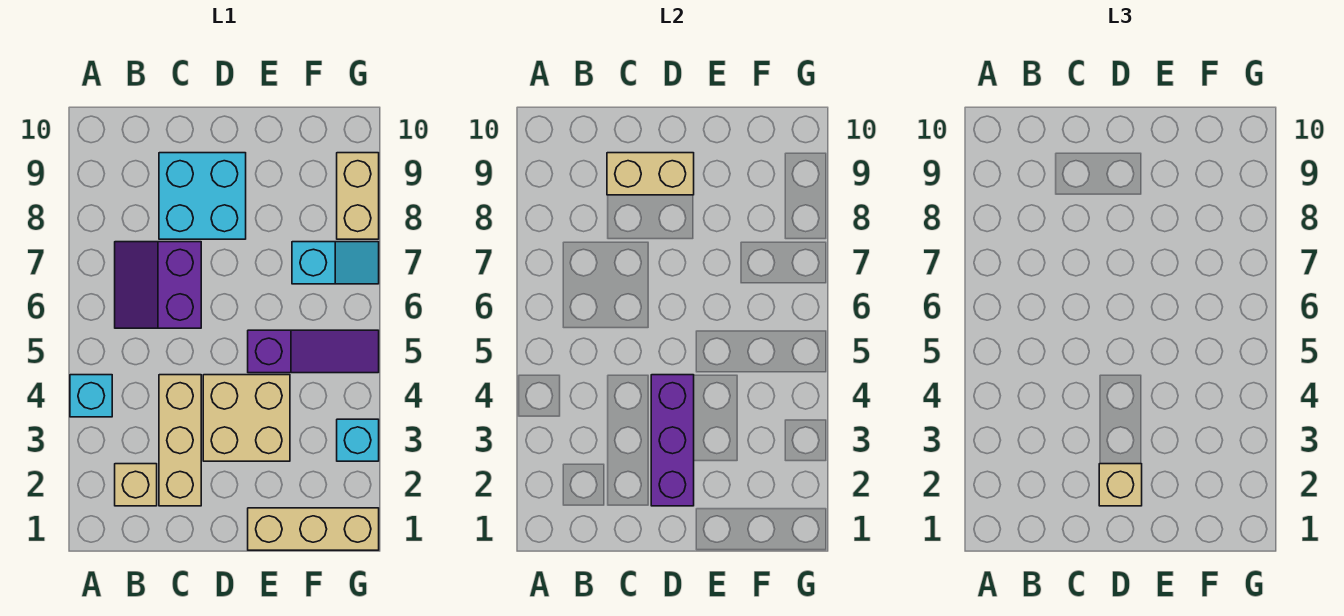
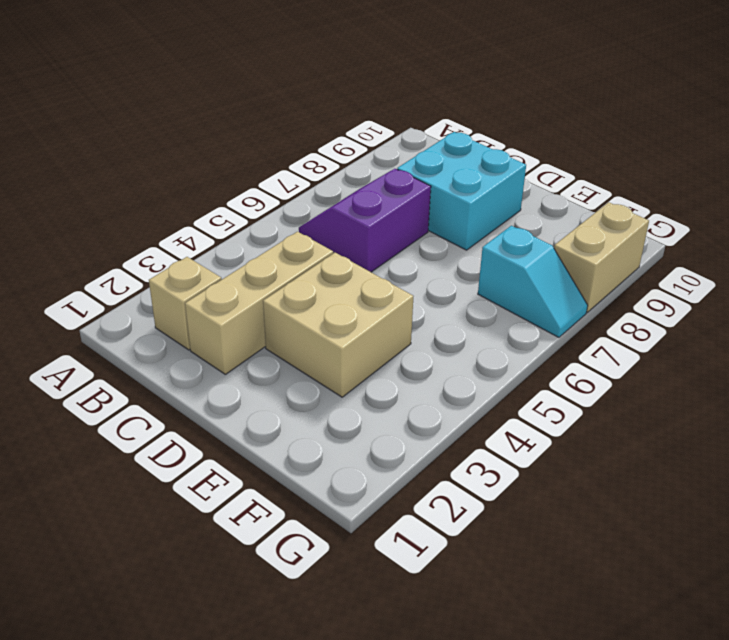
none -> cyan 1x1 brick [70,375,112,417]
none -> tan 1x3 brick [248,508,379,550]
none -> purple 1x3 slope [248,330,379,373]

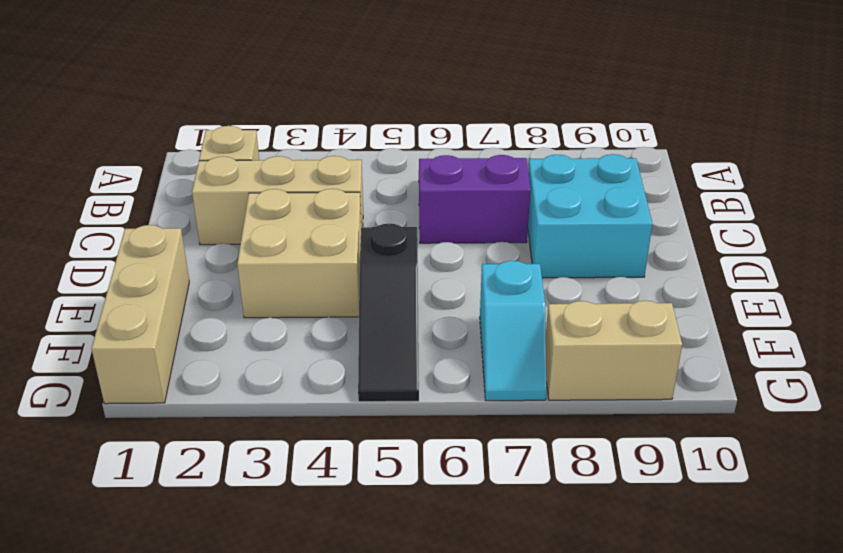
black 1x3 slope [358,224,419,402] -> purple 1x3 slope [248,330,379,373]
none -> cyan 1x1 brick [70,375,112,417]
none -> cyan 1x1 brick [337,419,379,461]
none -> tan 1x2 brick [607,153,694,195]

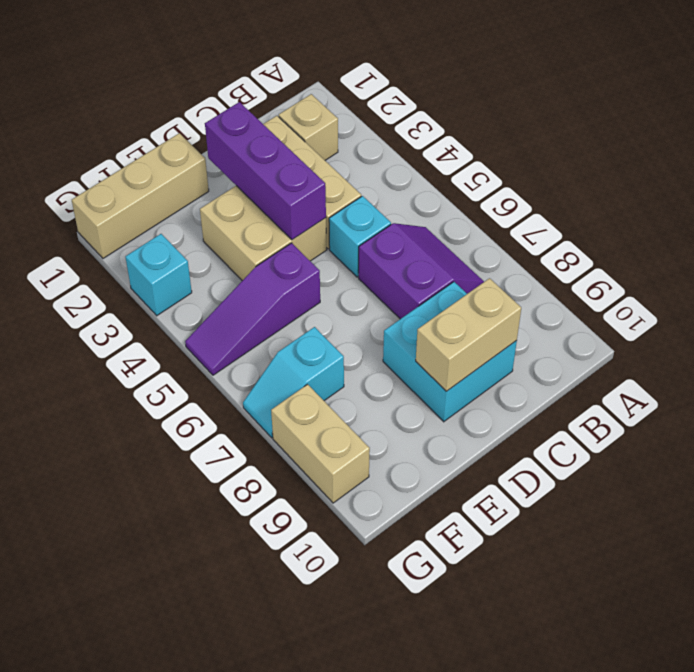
cyan 1x1 brick [329,196,391,277] -> cyan 1x1 brick moved to [70,375,112,417]
none -> tan 1x1 brick [1099,464,1142,506]

